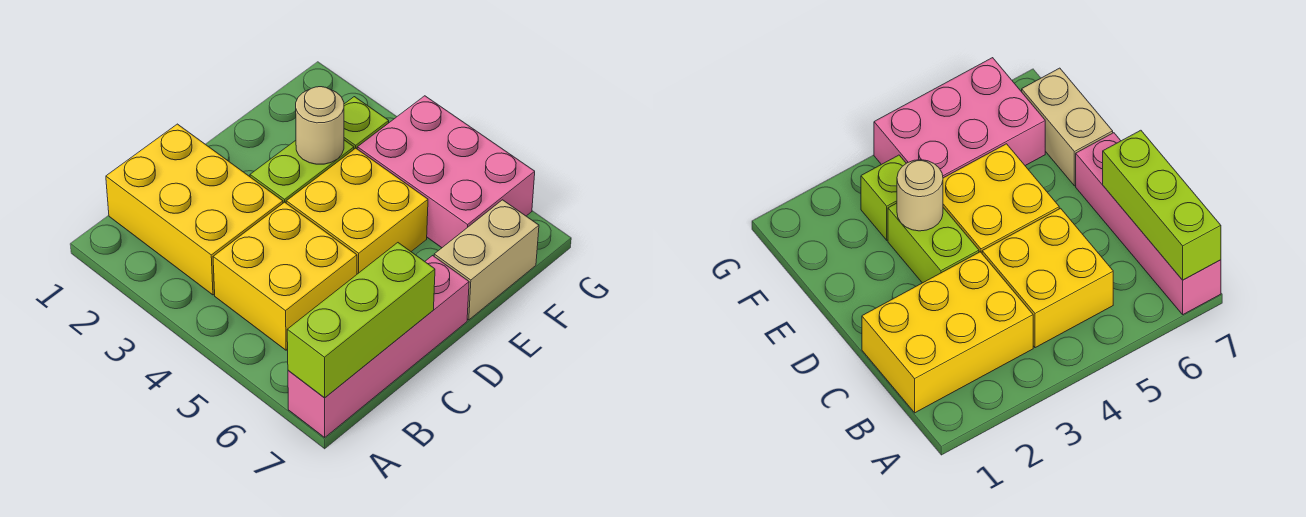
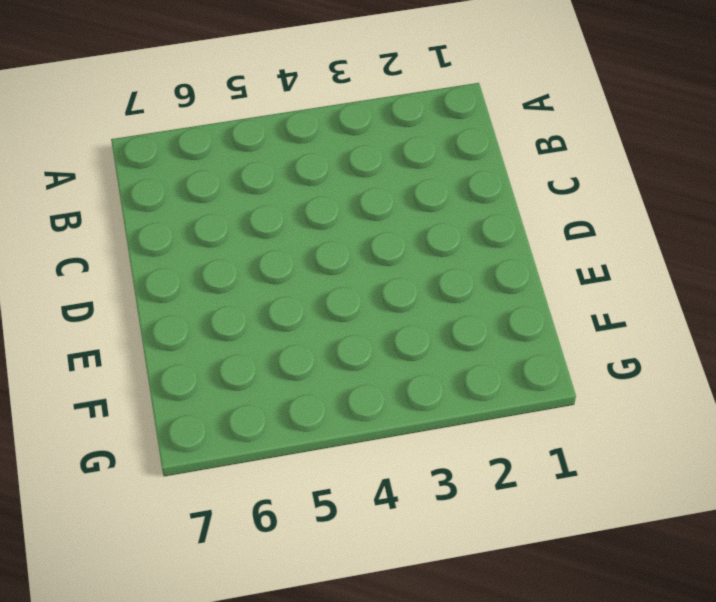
none -> pink 1x4 brick [288,256,469,437]
none -> yellow 2x3 brick [106,124,283,295]

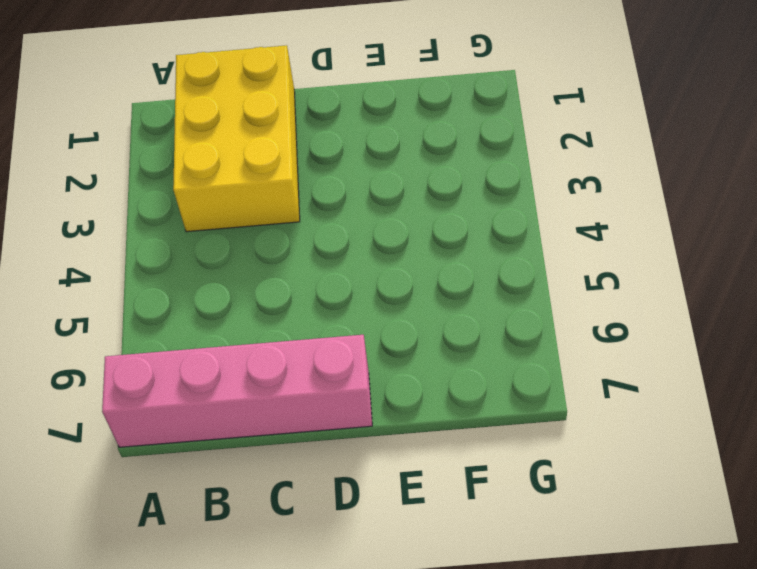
none -> yellow 2x2 brick [213,202,357,350]
none -> lime 1x2 brick [250,140,354,203]

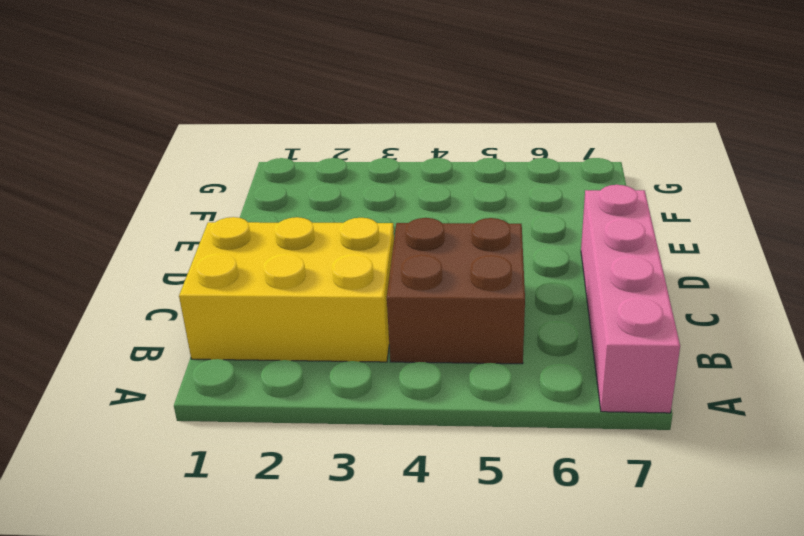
brown 2x2 brick [387,218,525,364] -> yellow 2x2 brick [213,202,357,350]
none -> lime 1x2 brick [250,140,354,203]
none -> yellow 2x2 brick [286,148,428,274]

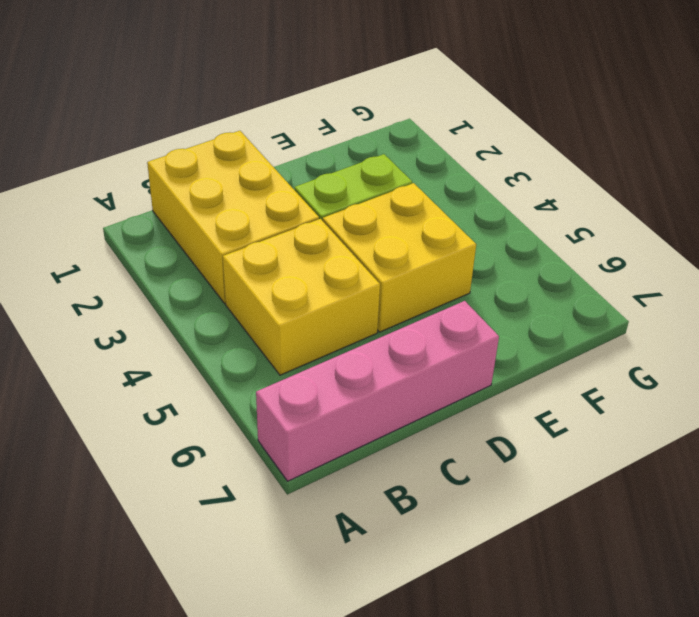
none -> tan 1x2 brick [434,200,539,320]
none -> lime 1x1 brick [344,97,389,149]

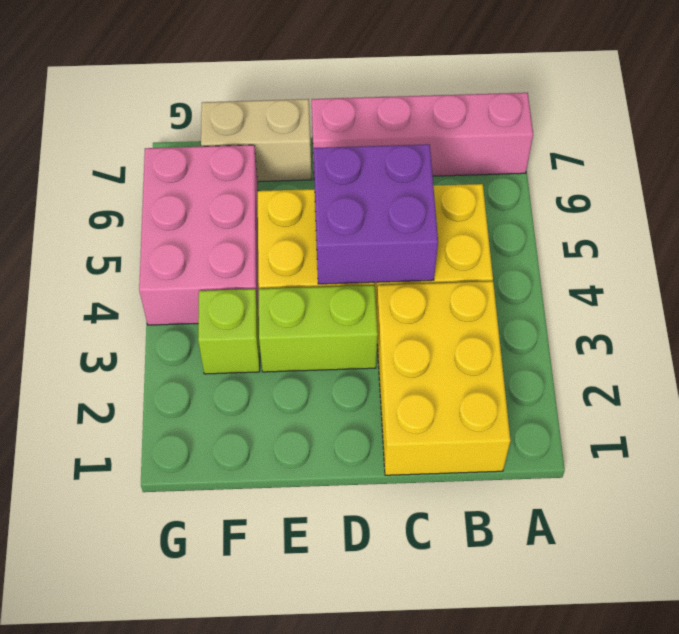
purple 2x2 brick [314,144,438,284] -> none
none -> lime 1x3 brick [287,243,435,398]
none -> tan 1x1 round brick [296,87,344,164]

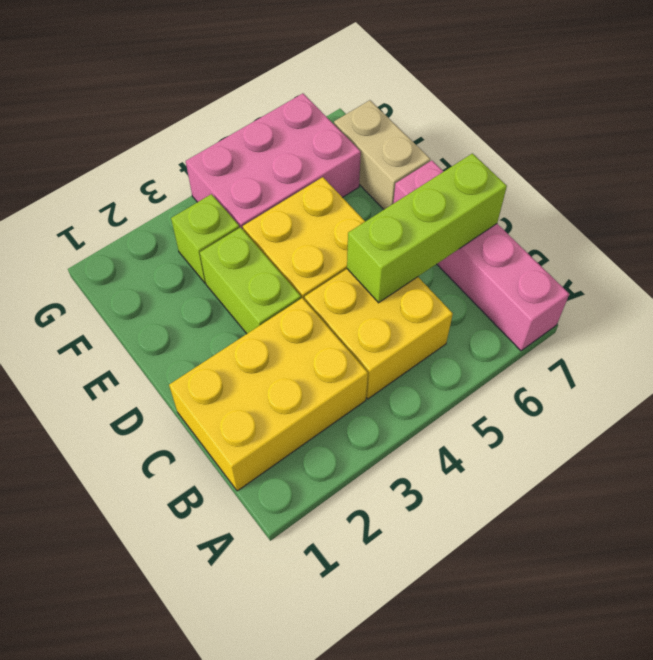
lime 1x3 brick [347,154,507,303] -> lime 1x3 brick turned to [287,243,435,398]
none -> tan 1x1 round brick [296,87,344,164]

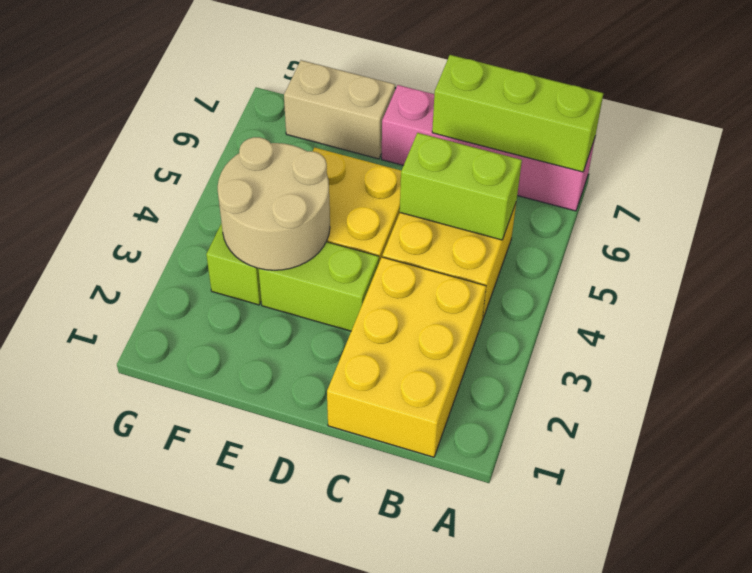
lime 1x2 brick [400,133,522,240] -> none
tan 2x2 round brick [218,137,330,270] -> tan 1x1 round brick [296,87,344,164]
none -> pink 2x3 brick [357,96,535,248]

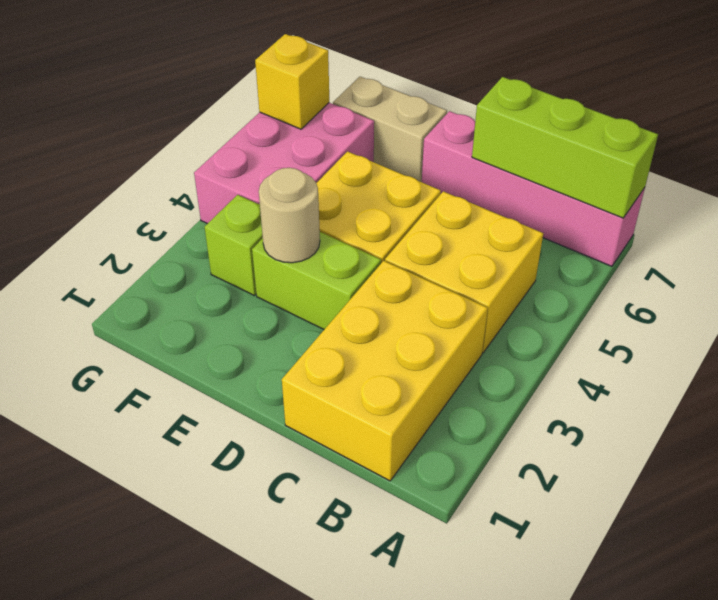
yellow 1x1 brick [255,34,329,129] -> none

